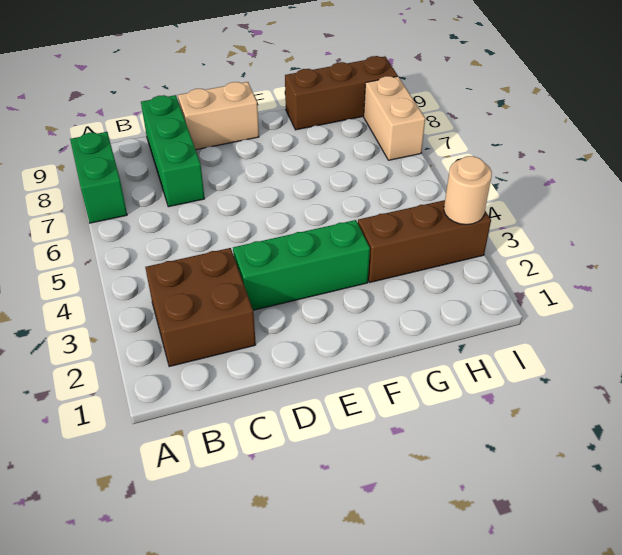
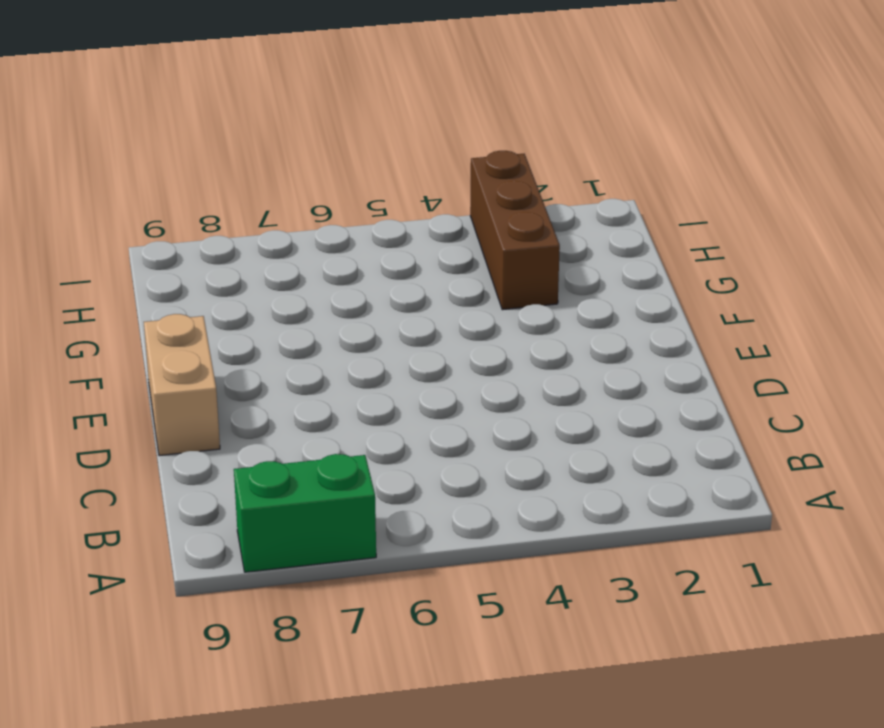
none -> brown 2x2 brick [145,248,256,367]
none -> green 1x3 brick [141,95,205,207]

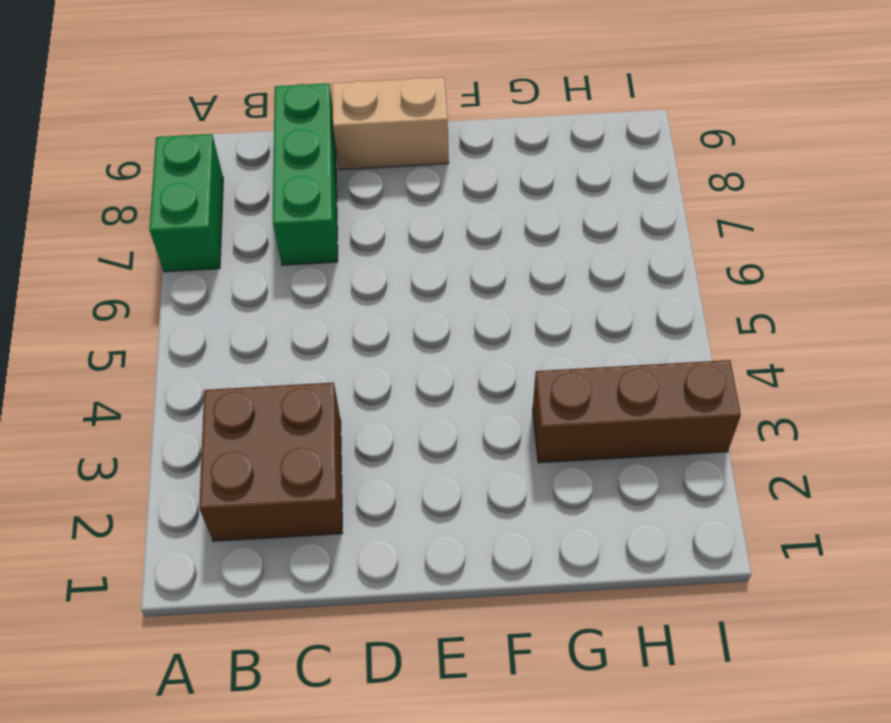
none -> green 1x3 brick [233,220,370,310]
none -> brown 1x3 brick [285,56,398,130]

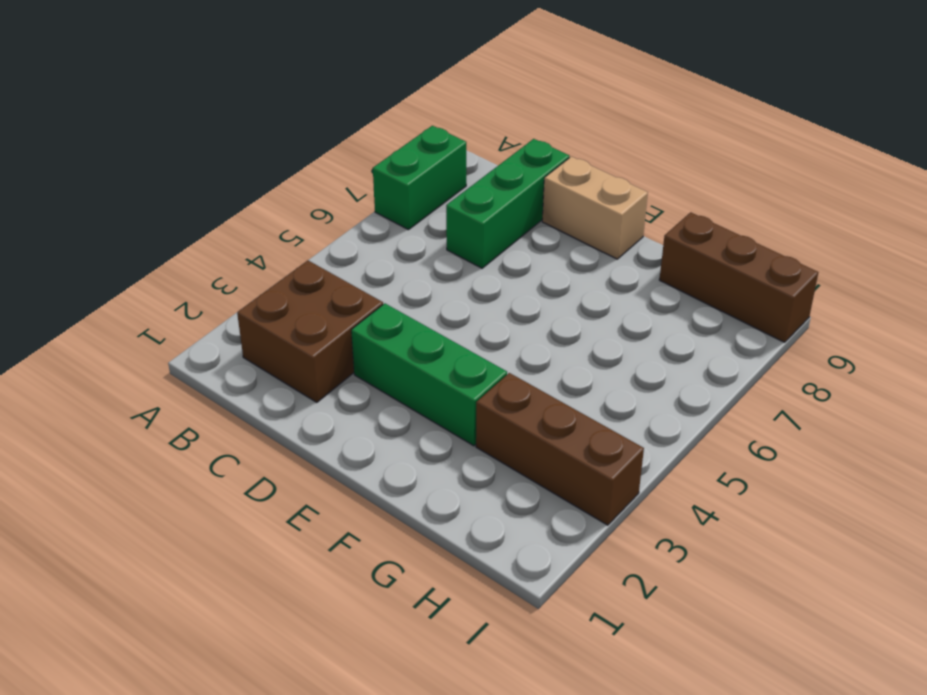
none -> tan 1x2 brick [364,76,425,160]
none -> tan 1x1 round brick [444,156,492,225]

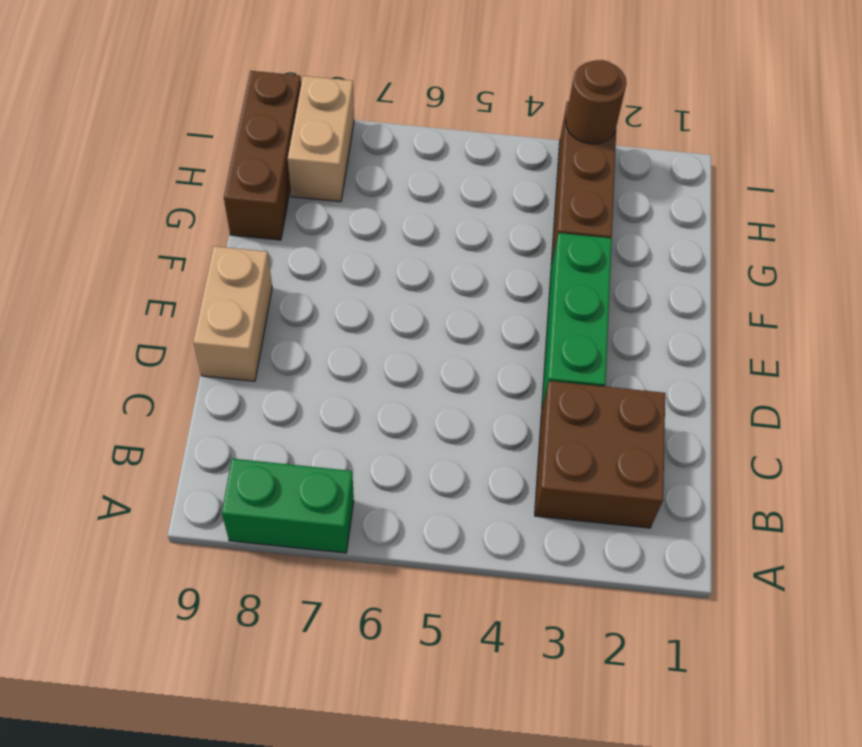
tan 1x2 brick [288,76,354,202] -> tan 1x2 brick turned to [364,76,425,160]
brown 1x1 round brick [566,60,627,144] -> tan 1x1 round brick [444,156,492,225]
none -> green 1x3 brick [141,95,205,207]

